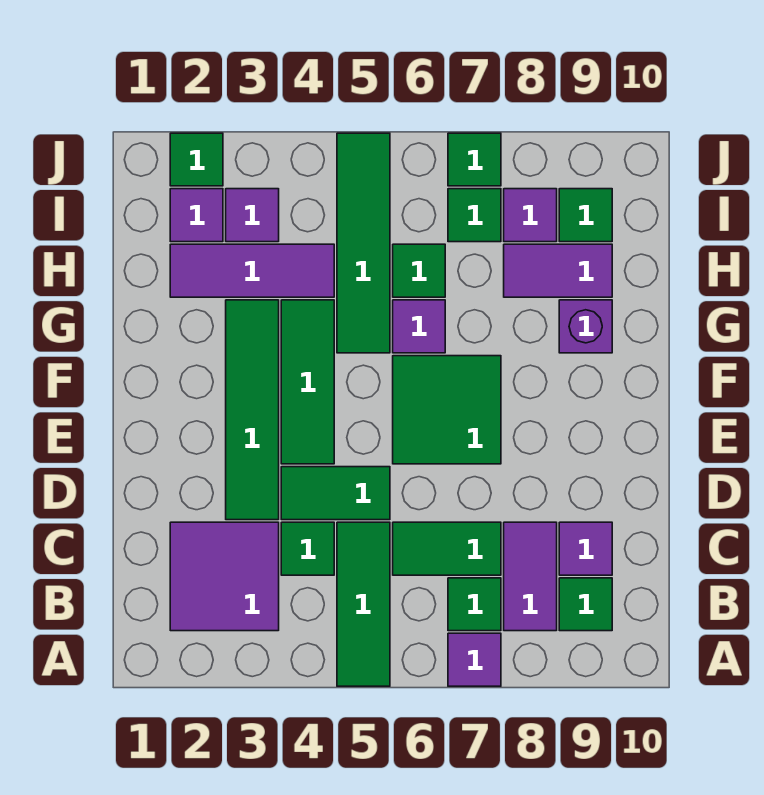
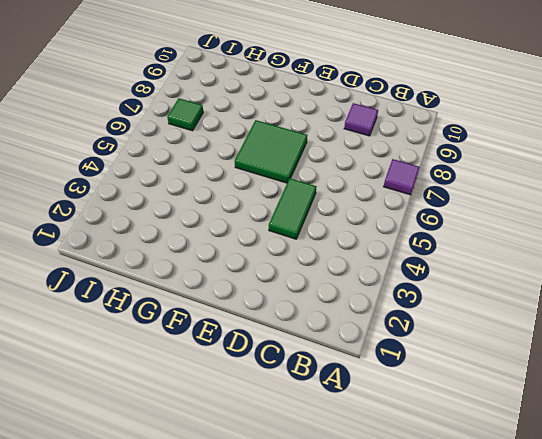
none -> green 1x3 tile [337,522,390,686]
none -> purple 2x2 tile [170,522,279,631]
none -> green 1x1 tile [448,578,501,631]

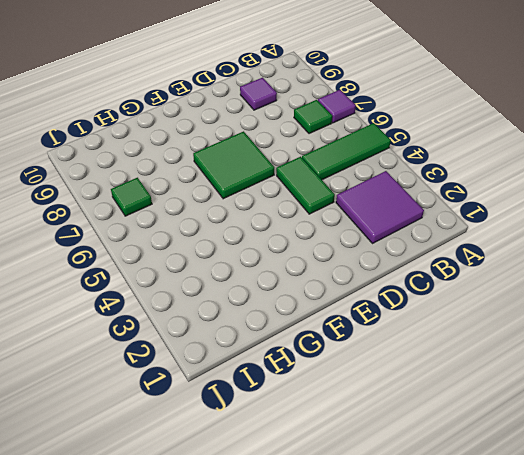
none -> purple 1x2 tile [504,522,557,631]
none -> green 1x1 tile [559,578,612,631]
none -> green 1x1 tile [281,522,334,575]

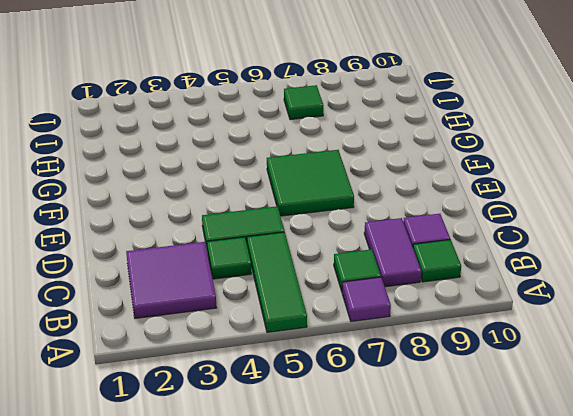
none -> green 1x2 tile [393,522,501,575]
none -> green 1x4 tile [226,300,279,520]
none -> green 1x3 tile [281,300,334,464]

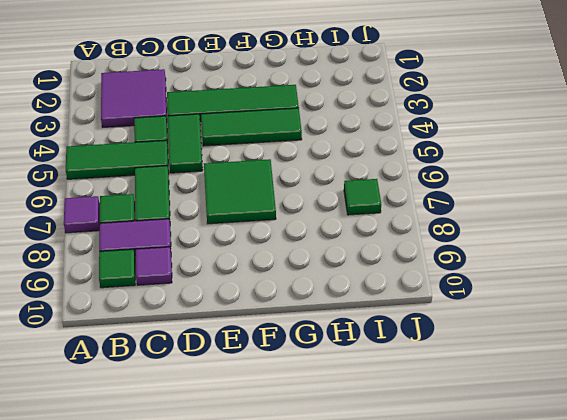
none -> green 1x4 tile [337,133,390,353]
none -> purple 1x1 tile [393,300,445,353]
none -> purple 1x1 brick [559,300,612,353]

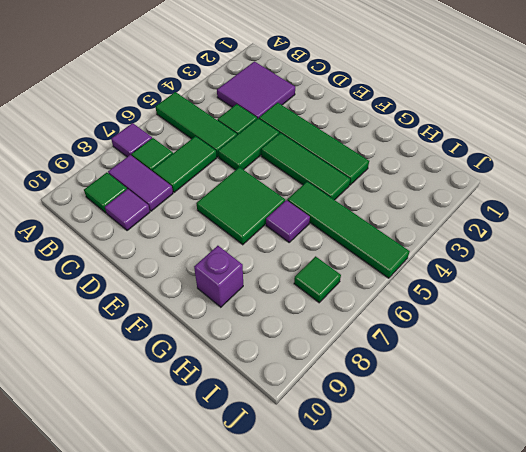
none -> purple 1x3 tile [170,244,334,297]
none -> green 1x1 tile [393,244,445,297]
none -> purple 1x2 tile [504,244,612,297]

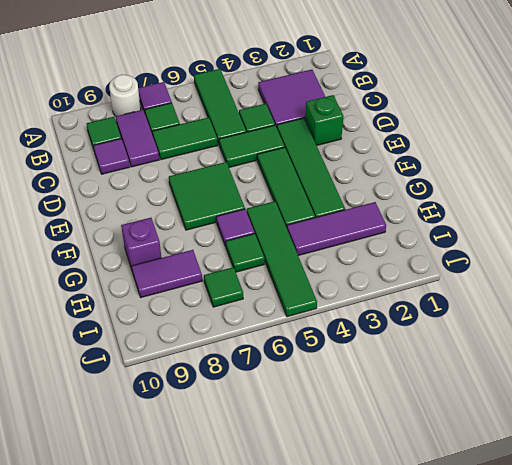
white 1x1 round brick [109,75,141,116] -> none
green 1x1 brick [305,95,343,145] -> none
none -> purple 1x1 tile [170,189,223,242]
none -> purple 1x1 tile [226,189,279,242]
none -> purple 1x1 tile [504,189,557,242]

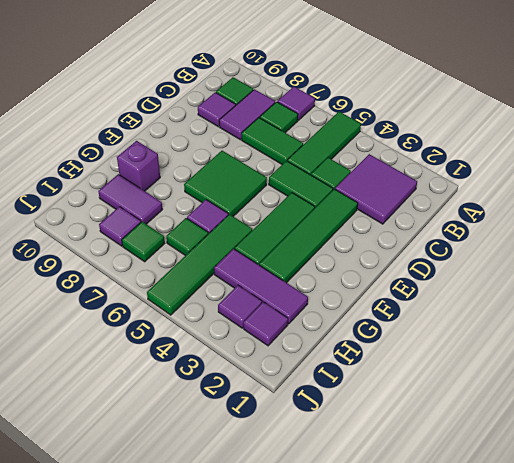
none -> green 1x1 tile [559,189,612,242]
none -> green 1x1 tile [170,133,223,186]
none -> green 1x1 tile [448,133,501,186]

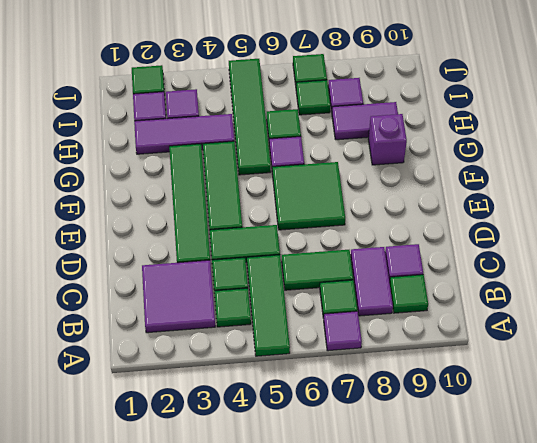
green 1x1 tile [214,288,251,327] -> green 1x1 tile moved to [559,189,612,242]

